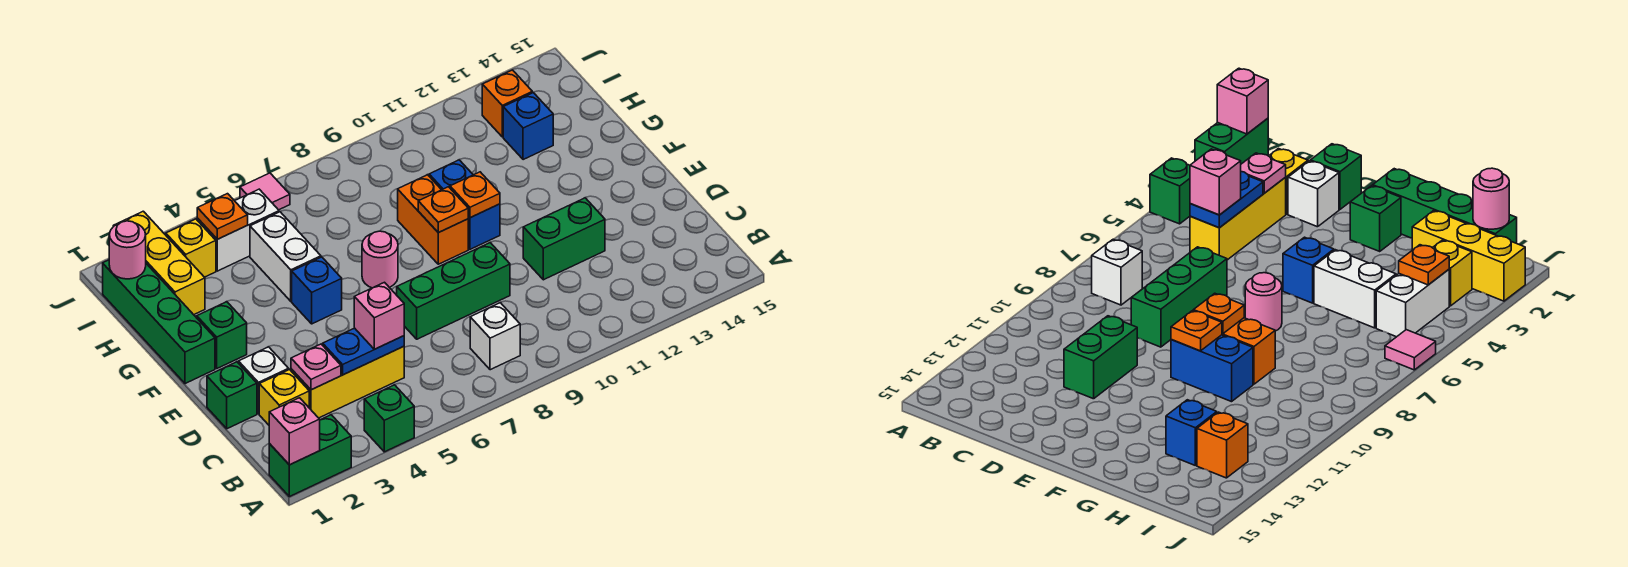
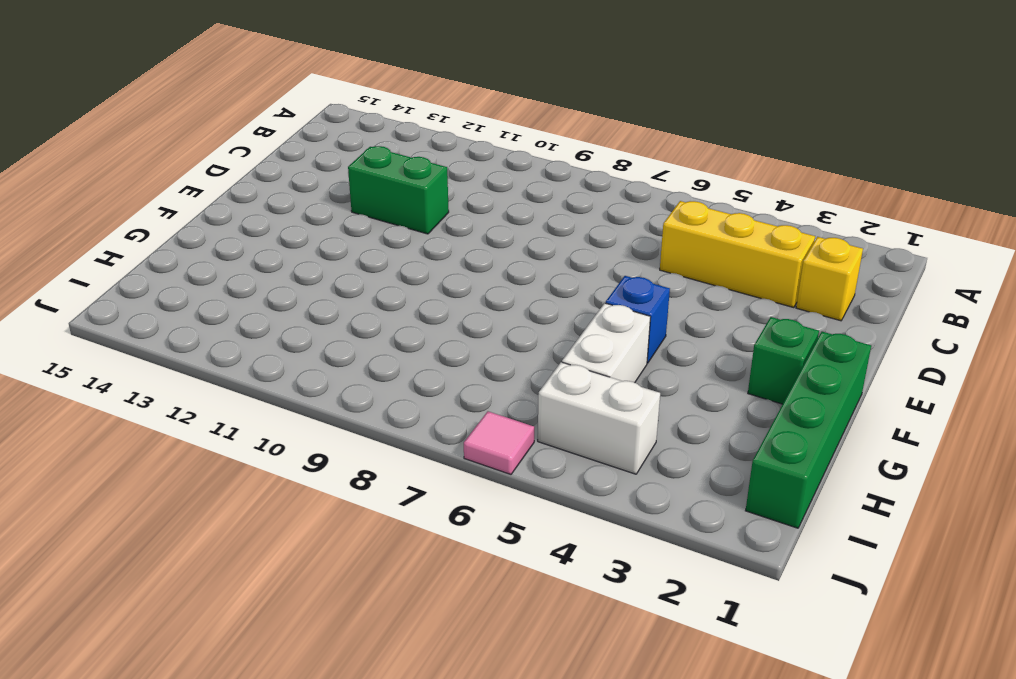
none -> green 1x2 brick [269,415,351,497]
none -> green 1x1 brick [364,385,414,452]
none -> white 1x1 brick [470,303,520,370]
none -> green 1x1 brick [207,362,257,429]

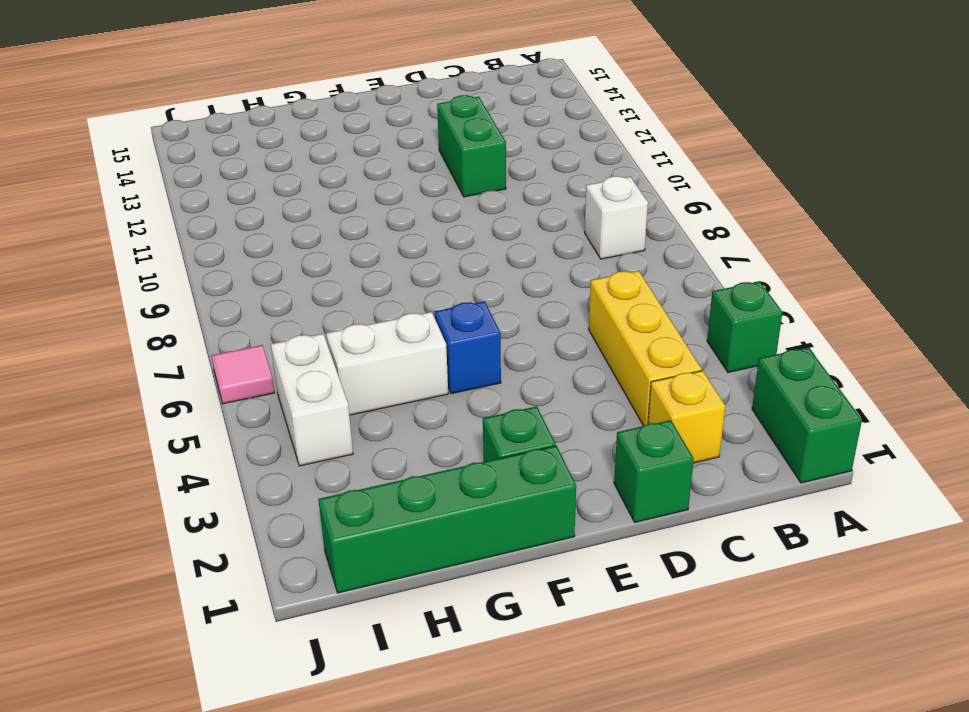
none -> white 1x1 brick [239,347,289,414]
none -> green 1x3 brick [397,243,510,339]
none -> pink 1x1 round brick [362,231,398,288]
none -> orange 1x2 brick [398,175,468,264]

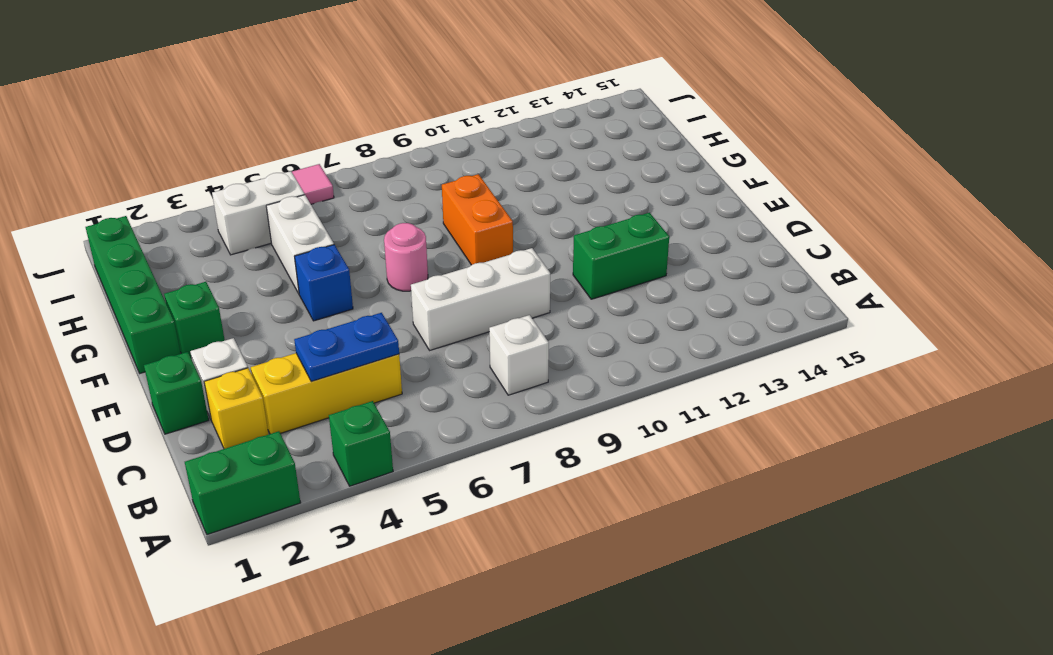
white 1x3 brick [411,248,550,350] -> green 1x3 brick [397,243,510,339]
none -> blue 1x2 brick [429,160,500,249]
none -> yellow 1x3 brick [113,211,205,315]
none -> blue 1x1 brick [503,93,553,160]
none -> yellow 1x1 brick [166,219,216,277]

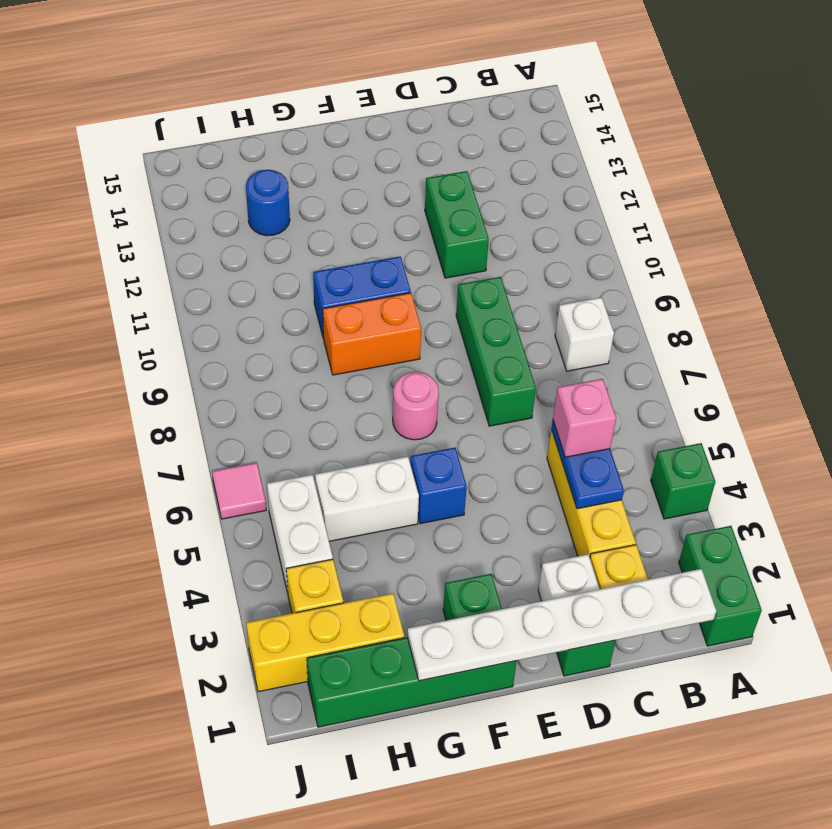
white 1x6 plate [407,569,716,681] -> none
blue 1x1 round brick [246,170,290,236] -> blue 1x1 brick [503,93,553,160]
none -> orange 1x1 brick [482,70,532,137]
none -> pink 1x1 brick [269,398,320,465]
none -> pink 1x1 plate [291,344,341,390]
none -> orange 1x1 plate [418,187,468,233]

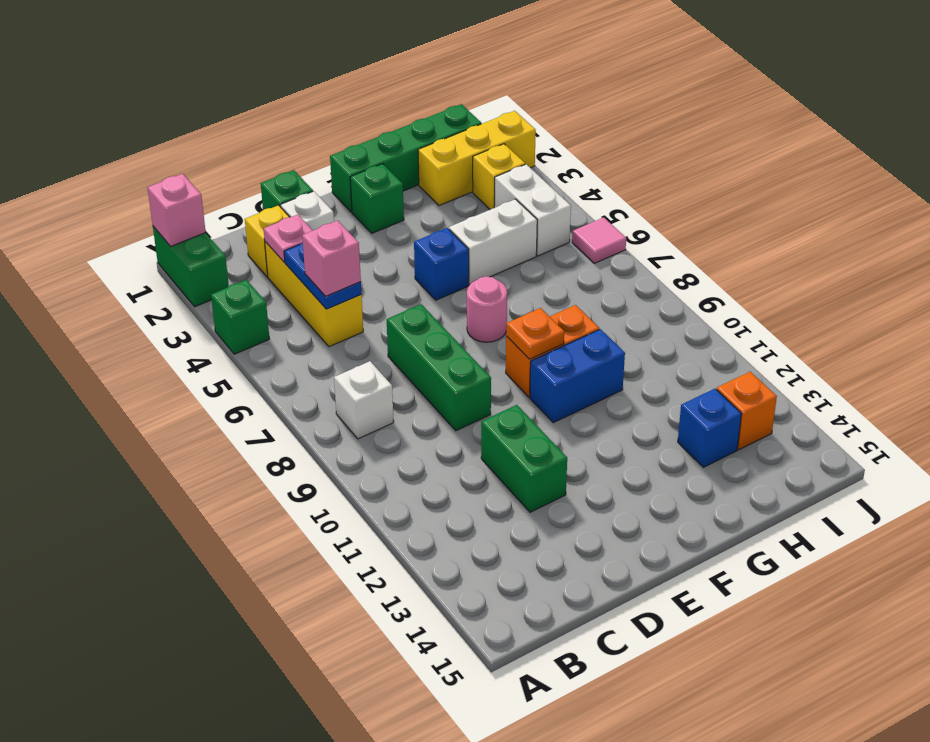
none -> orange 1x1 plate [450,172,500,218]
none -> pink 1x1 round brick [109,221,146,279]
none -> orange 1x1 plate [197,194,248,239]

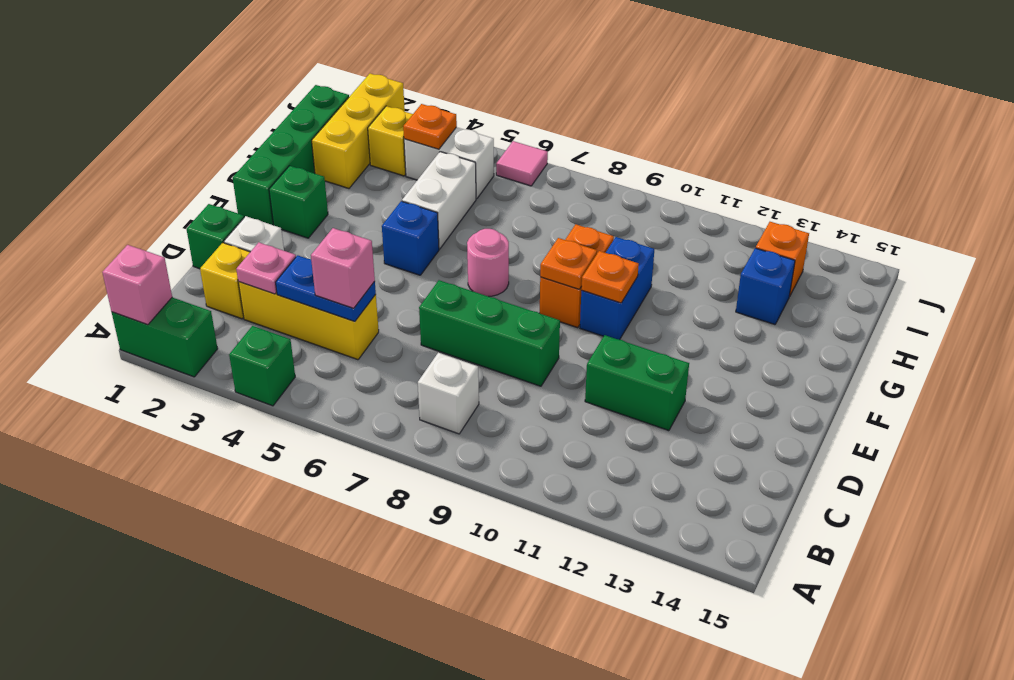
none -> pink 1x1 round brick [109,221,146,279]

